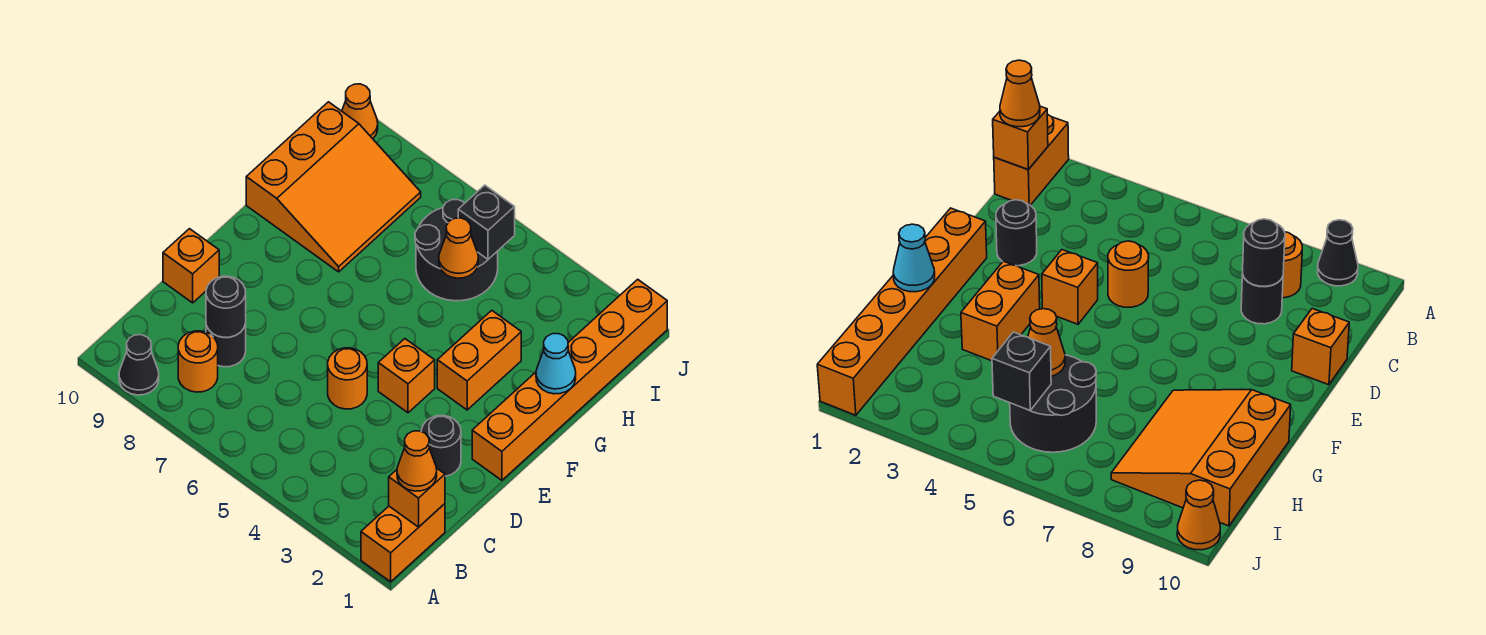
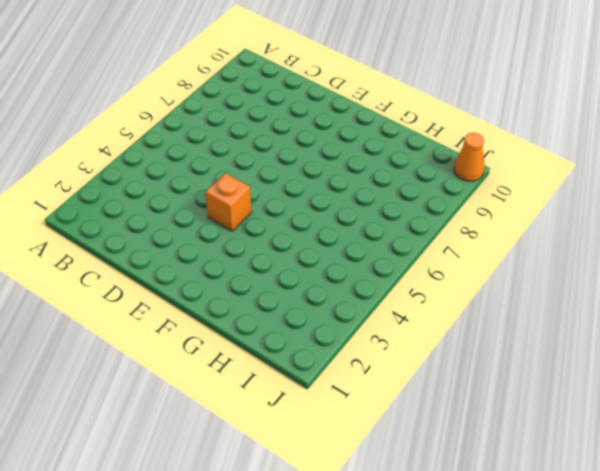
none -> orange 1x2 brick [361,504,445,582]
none -> black 1x1 cone [119,335,159,395]
none -> orange 1x1 round brick [178,331,218,392]

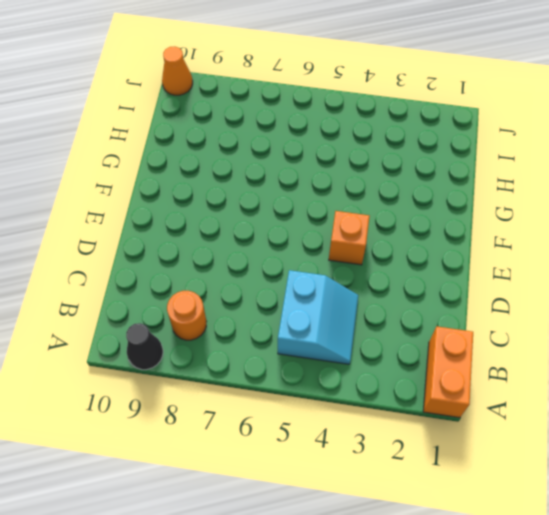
cyan 2x2 slope [278,270,358,364] -> none
none -> black 1x1 round brick [206,324,246,367]
none -> black 1x1 round brick [421,416,461,476]
none -> orange 1x1 round brick [328,348,367,409]

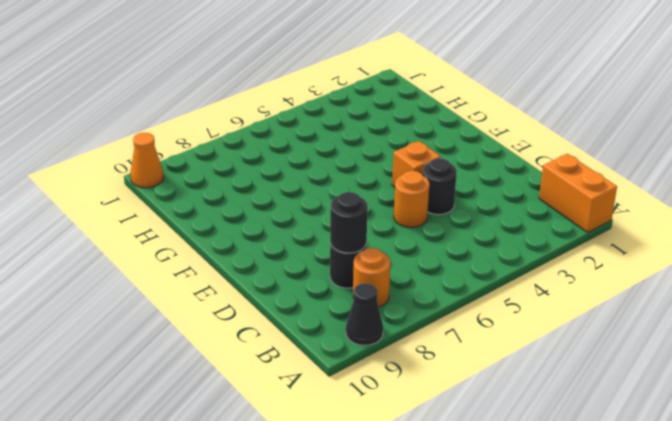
black 1x1 round brick [423,158,457,215] -> black 1x1 round brick moved to [421,416,461,476]
none -> orange 1x1 brick [163,229,219,303]
none -> orange 1x6 brick [472,279,667,480]
none -> orange 1x2 brick [437,310,521,410]

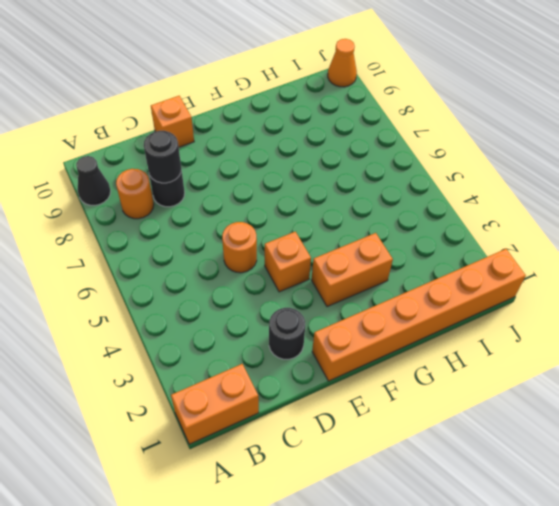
none -> orange 3x3 slope [246,102,421,272]
none -> black 2x2 round brick [415,200,498,301]
none -> orange 1x1 brick [389,468,445,527]

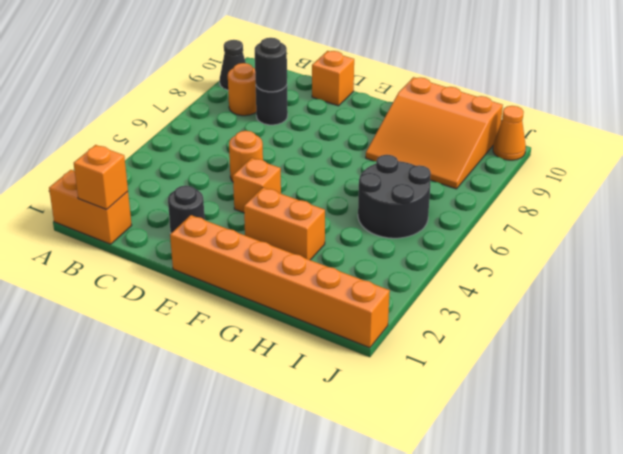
none -> cyan 1x1 cone [536,334,576,394]
none -> orange 1x1 cone [439,218,478,278]
none -> black 1x1 brick [458,185,515,259]

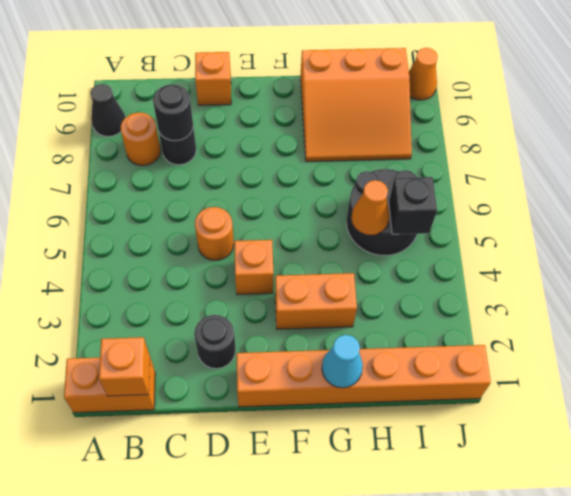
none -> orange 1x1 cone [397,431,437,491]

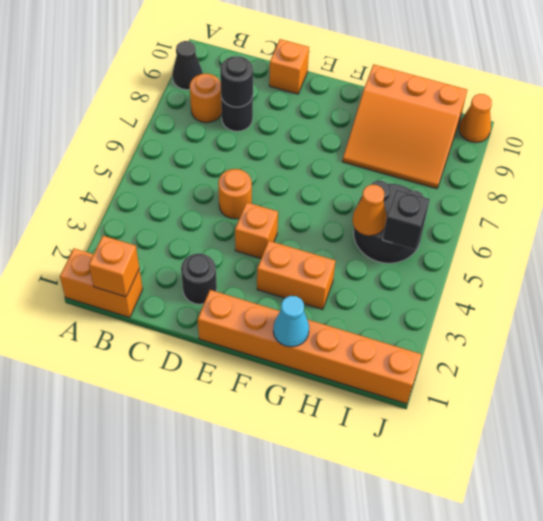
none -> orange 1x1 cone [397,431,437,491]

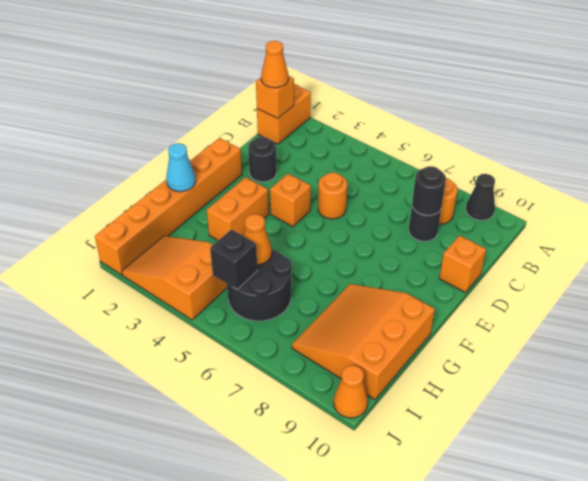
orange 2x3 slope [122,236,227,320] -> none

